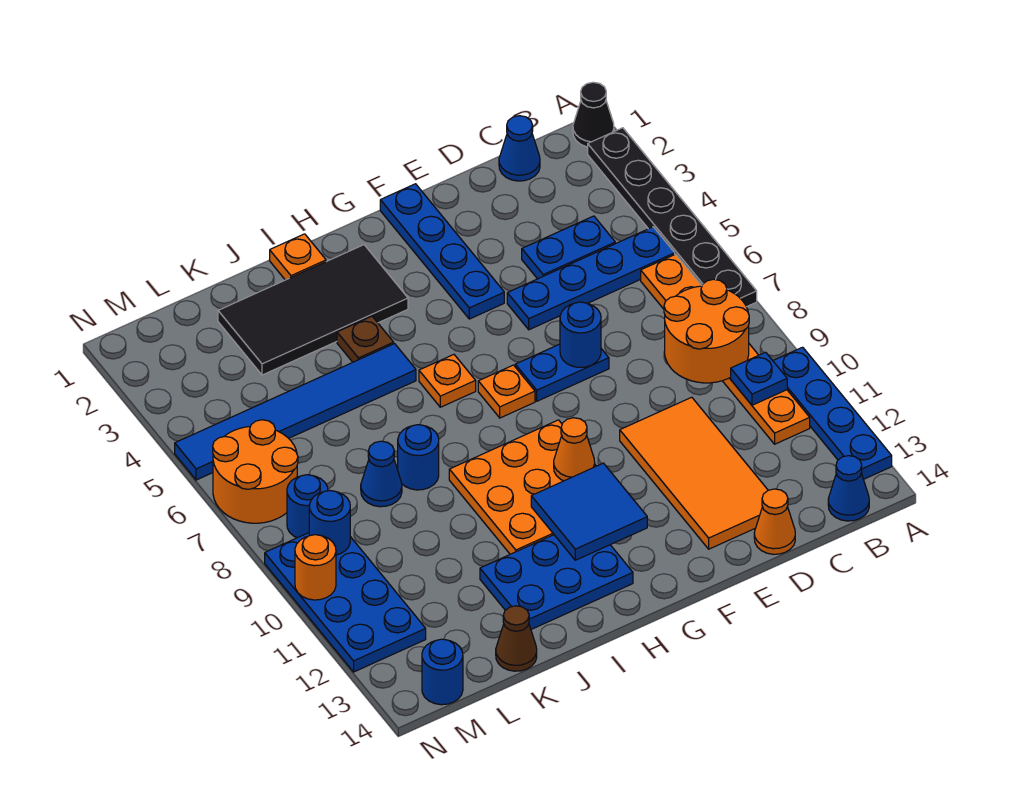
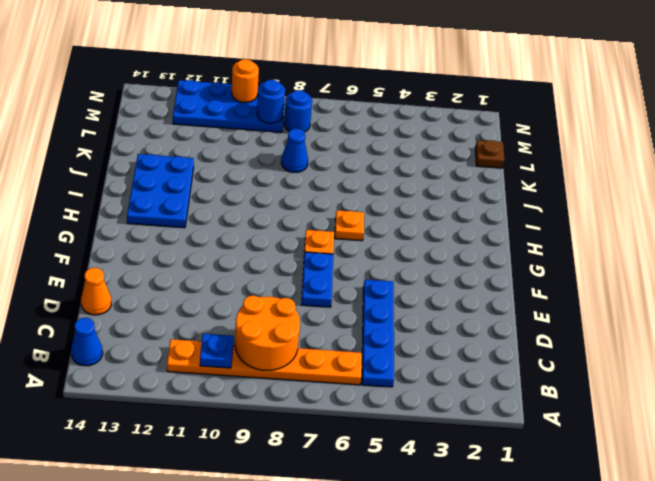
brown 1x1 plate [475,140,504,168] -> brown 1x1 plate moved to [337,316,394,362]
none -> black 1x1 cone [573,82,614,147]
none -> black 1x6 plate [588,128,757,307]
none -> blue 1x4 plate [773,347,892,479]
none -> blue 1x1 cone [499,116,540,181]

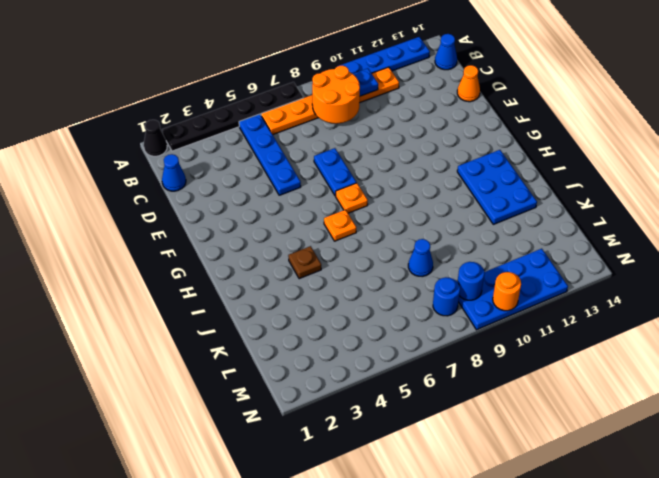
none -> blue 1x2 plate [522,216,615,279]
none -> orange 2x4 tile [620,397,768,549]
none -> blue 1x4 plate [380,184,504,319]
none -> orange 3x3 plate [449,420,596,554]

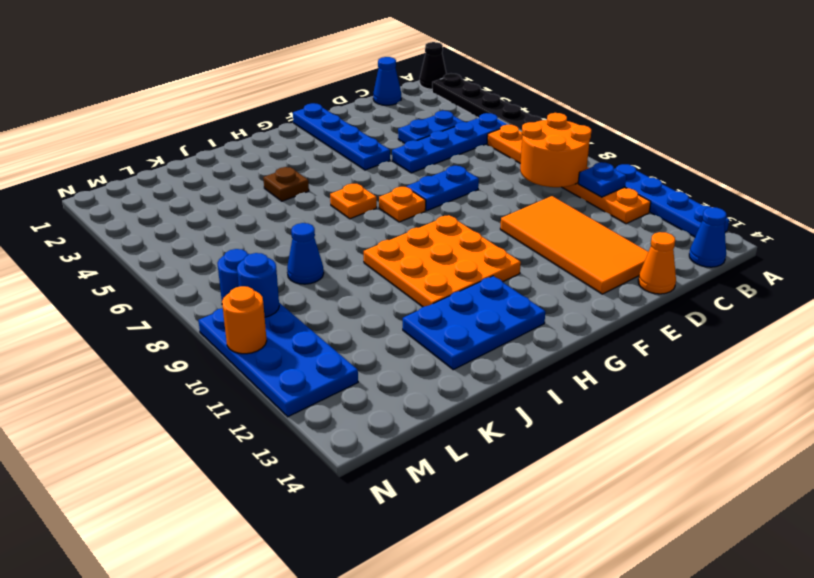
none -> black 2x4 tile [218,245,408,375]
none -> orange 1x1 plate [270,234,326,280]
none -> blue 1x6 tile [175,344,416,480]
none -> blue 1x1 round brick [398,425,439,490]

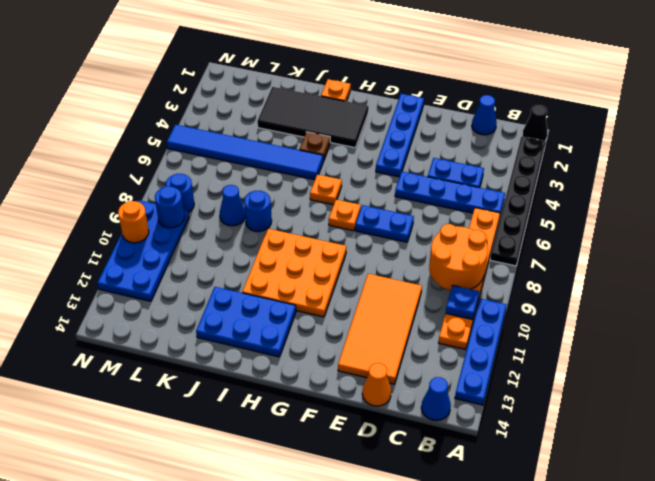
none -> brown 1x1 cone [496,606,537,671]
none -> orange 2x2 round brick [213,420,298,523]
none -> blue 1x1 round brick [422,639,463,705]
none -> blue 1x1 round brick [560,302,601,367]

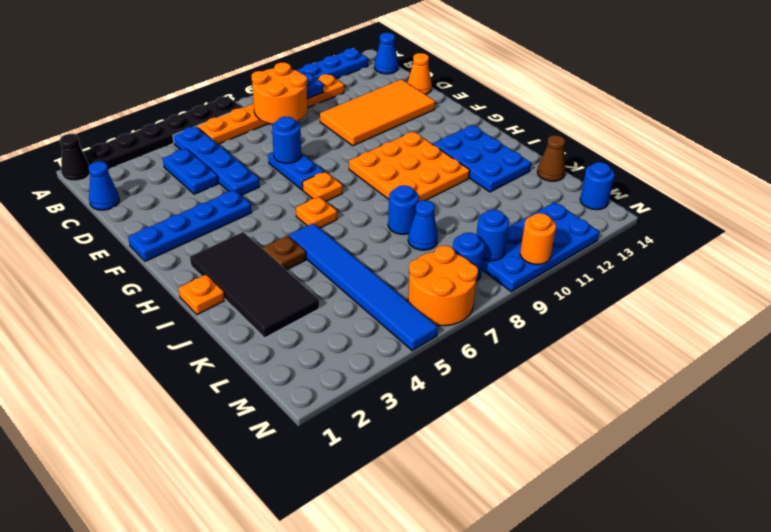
none -> orange 1x1 cone [554,418,595,481]
none -> blue 2x2 tile [531,463,647,560]

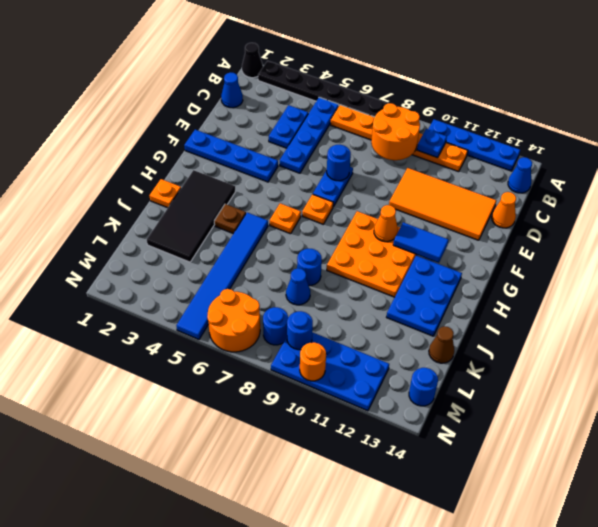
blue 1x2 tile [393,222,448,263] -> blue 2x2 tile [531,463,647,560]

